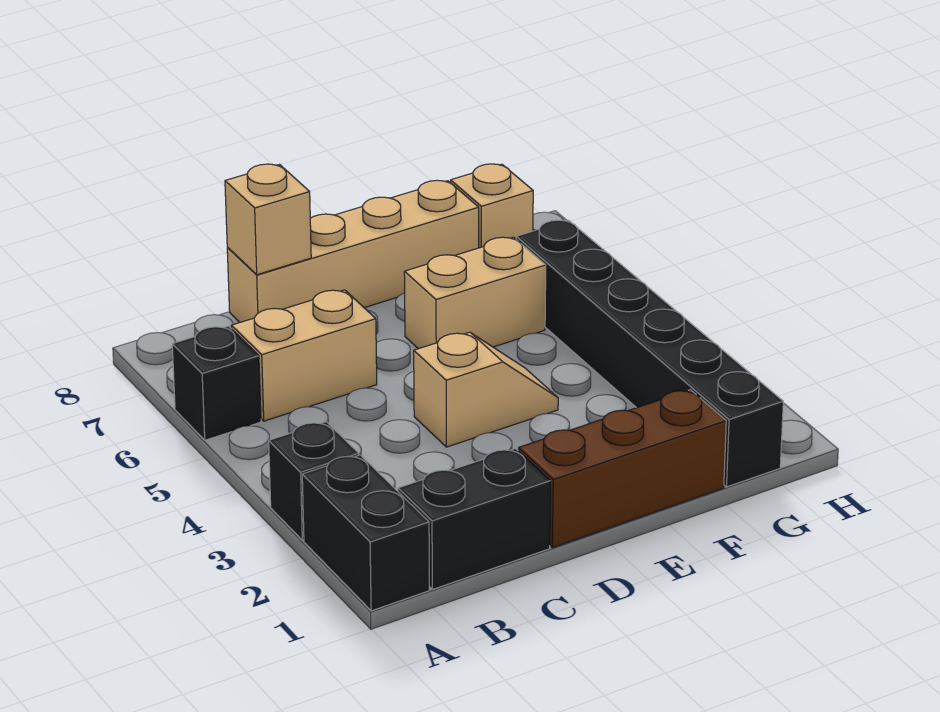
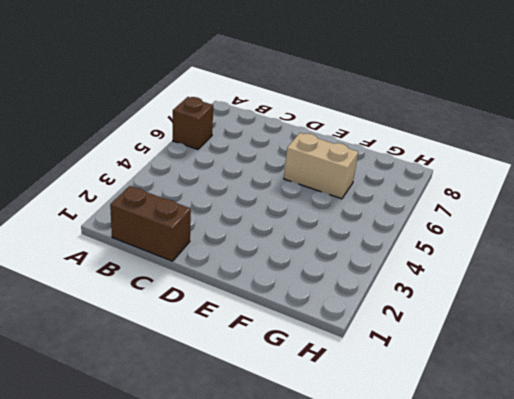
brown 1x1 brick [173,97,213,150] -> black 1x1 brick [172,326,261,440]
brown 1x2 brick [110,186,191,261] -> black 1x2 brick [398,449,550,589]
none -> black 1x2 brick [302,455,430,611]
none -> black 1x1 brick [269,422,359,540]
none -> tan 1x2 brick [231,290,377,421]

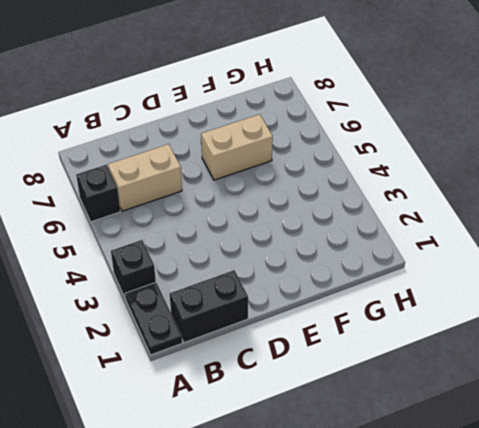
black 1x2 plate [125,283,182,355] -> black 1x2 brick [302,455,430,611]
none -> tan 1x4 brick [227,180,479,322]
none -> brown 1x3 brick [518,390,726,548]
none -> tan 1x2 slope [414,332,558,447]

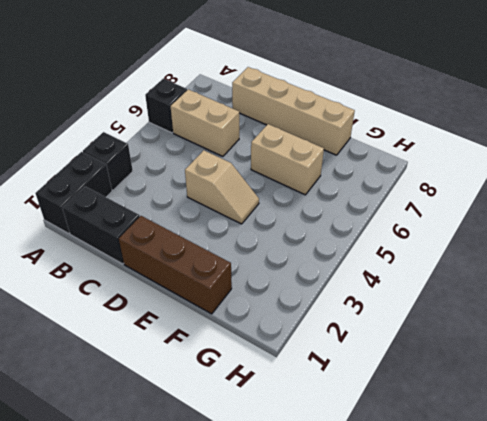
none -> black 1x6 brick [516,220,783,487]
none -> tan 1x1 brick [451,164,533,248]
none -> tan 1x1 brick [225,164,311,275]

